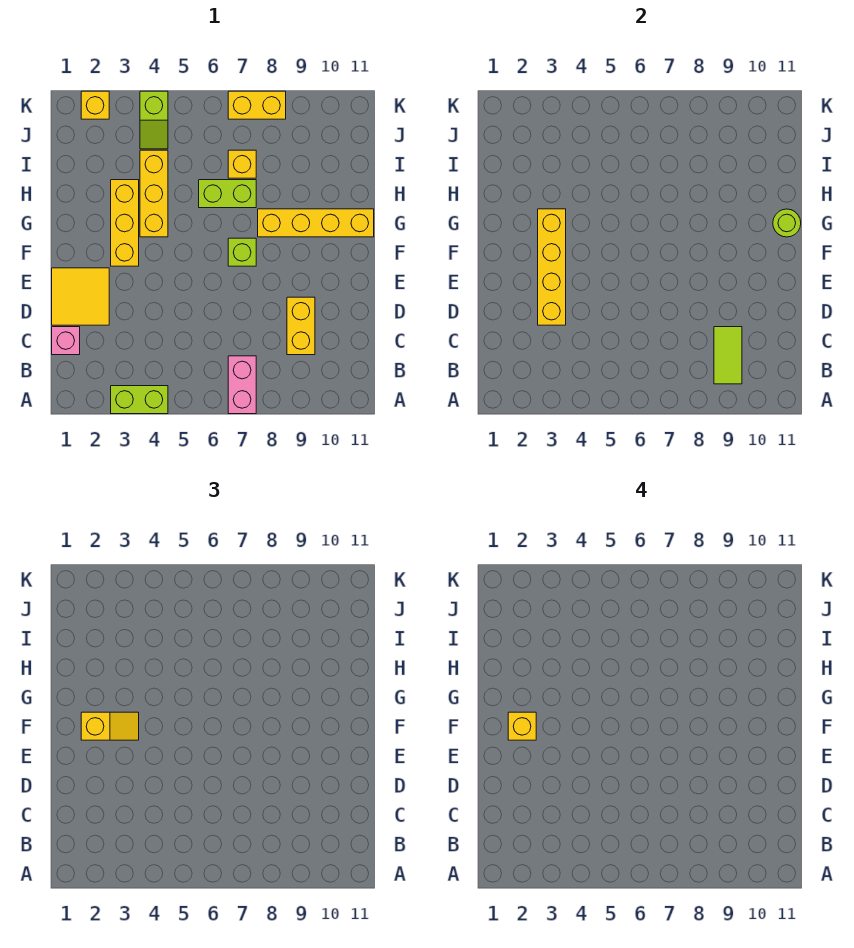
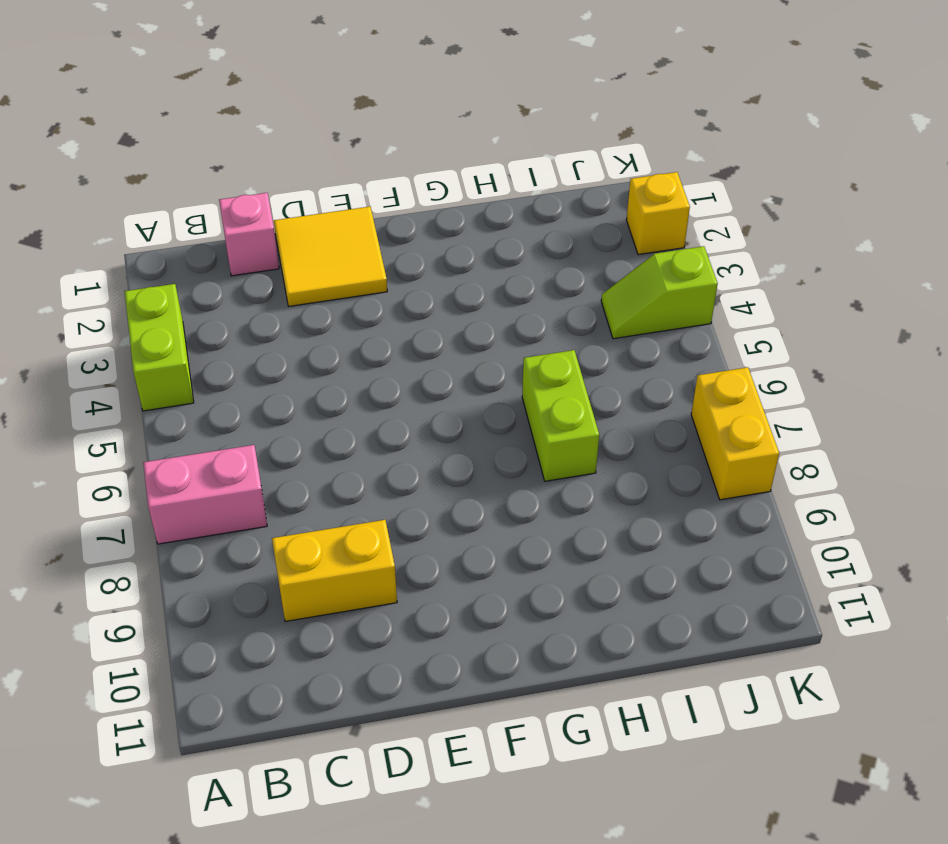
none -> yellow 1x3 brick [111,180,139,266]
none -> lime 1x1 brick [228,238,256,266]
none -> yellow 1x3 brick [140,150,168,237]

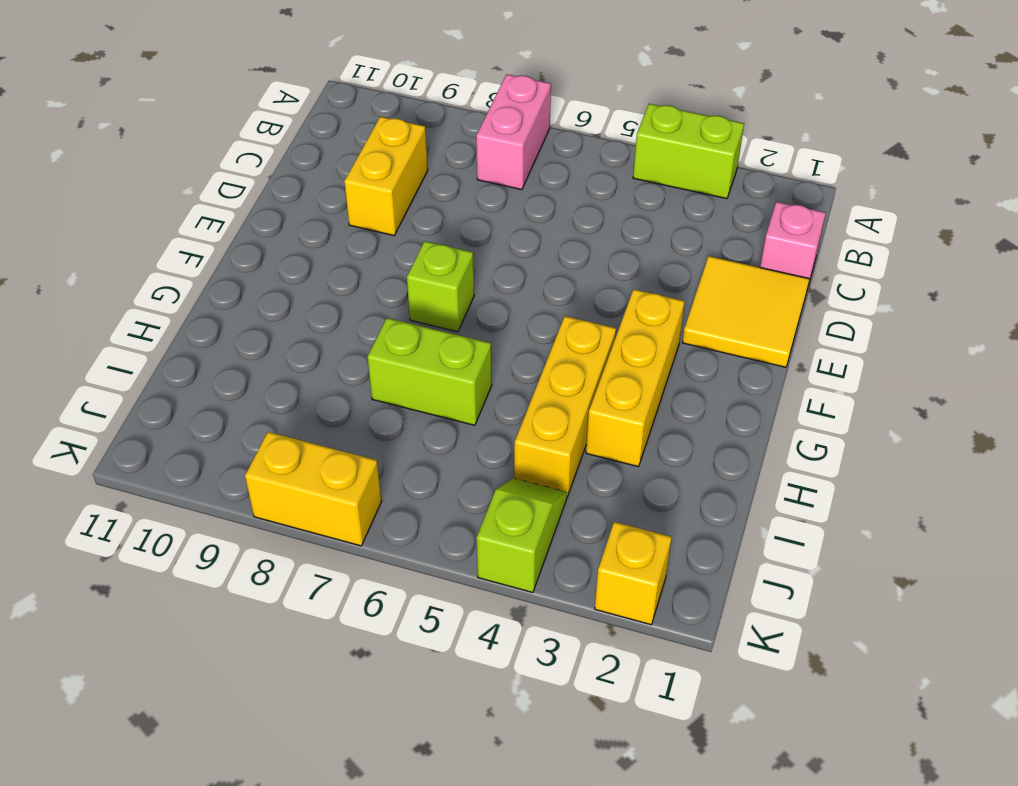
none -> yellow 1x4 brick [258,209,374,237]
none -> yellow 1x1 brick [228,150,256,178]
none -> lime 1x2 tile [714,327,742,384]

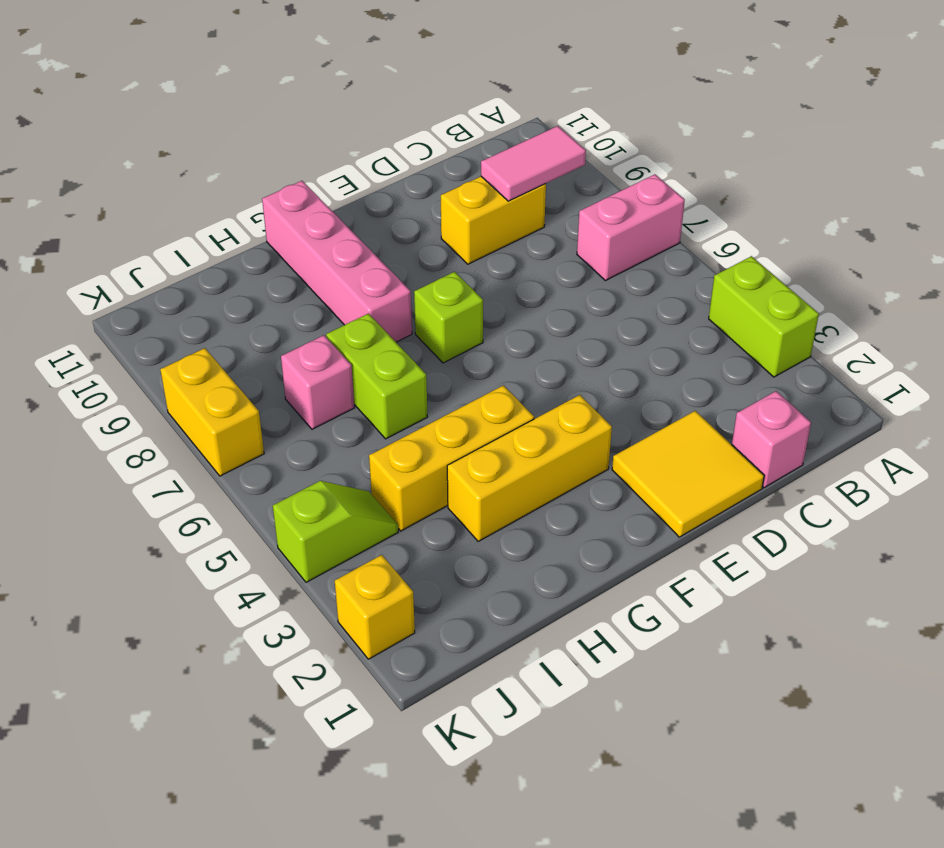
pink 1x2 tile [481,126,586,201] -> lime 1x2 tile [714,327,742,384]
pink 1x4 brick [262,181,412,342] -> yellow 1x4 brick [258,209,374,237]
pink 1x1 brick [281,335,354,429] -> yellow 1x1 brick [228,150,256,178]
none -> yellow 1x4 brick [538,209,566,325]
none -> lime 1x1 round brick [773,209,801,237]
none -> yellow 1x2 slope [81,712,139,740]

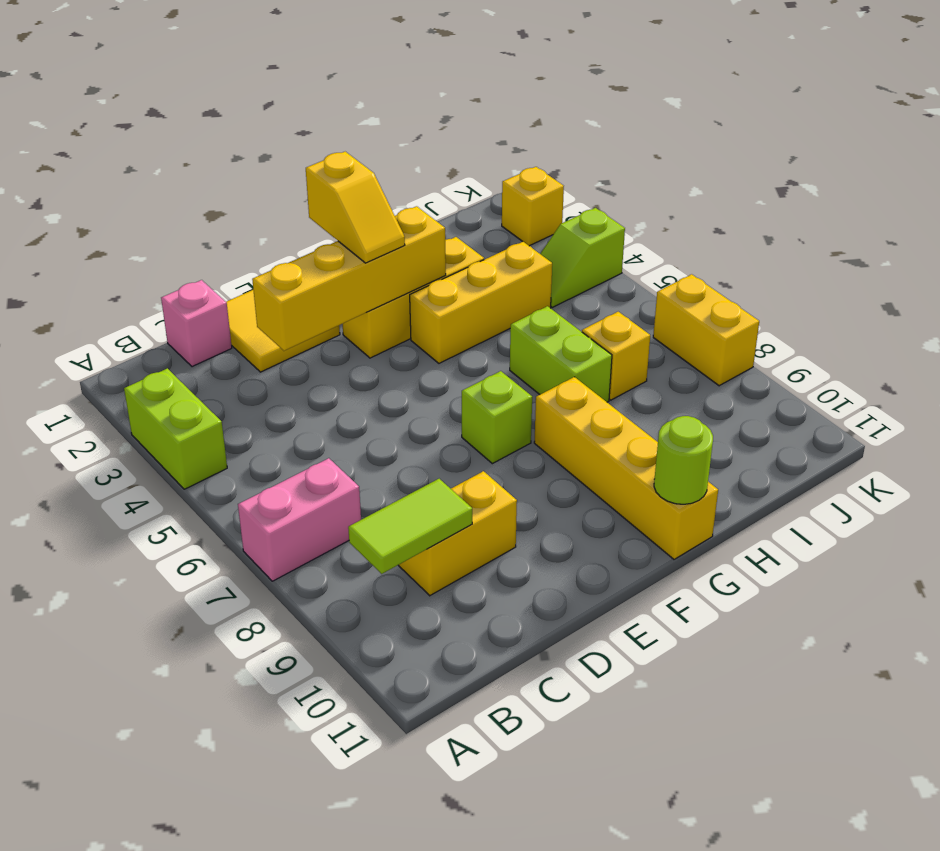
none -> yellow 1x1 brick [508,712,536,740]

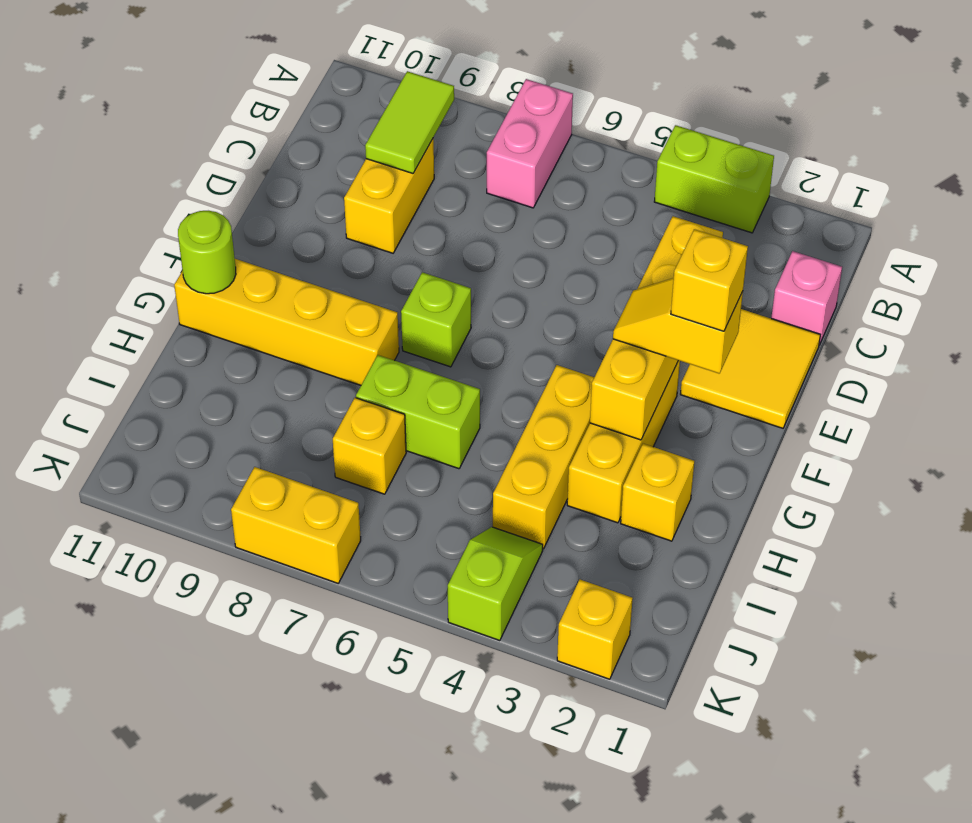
yellow 1x1 brick [621,444,694,541] -> none

